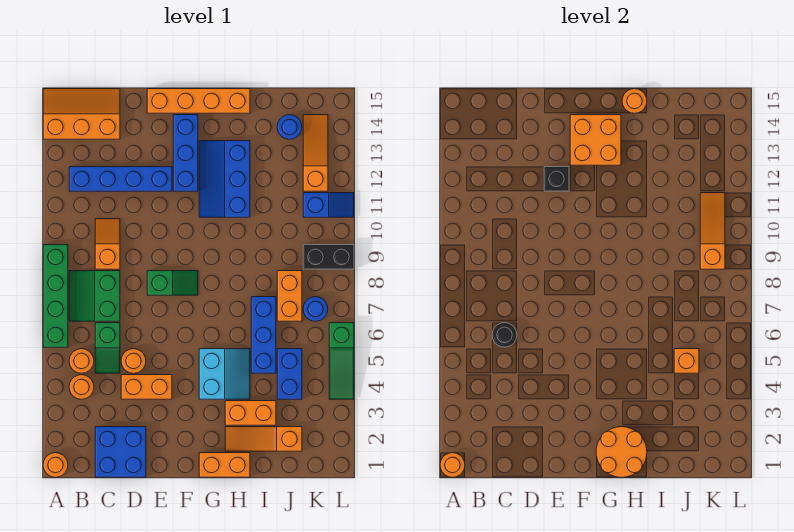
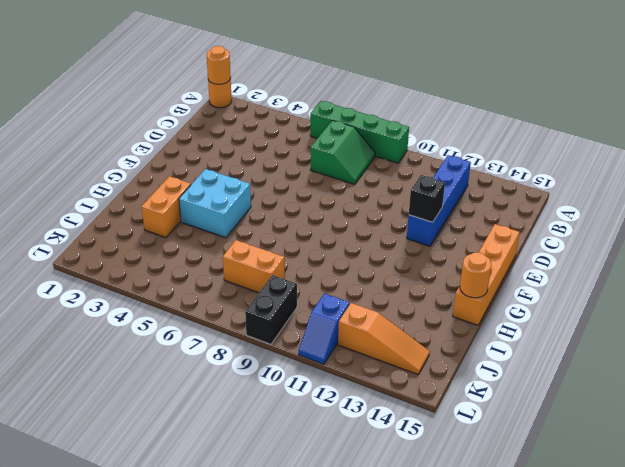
green 2x2 slope [310,120,375,184] -> green 2x2 slope turned to [69,271,120,321]
cyan 2x2 brick [179,169,251,238] -> cyan 2x2 slope [199,349,250,399]
none -> orange 2x3 slope [43,89,120,139]
none -> orange 1x1 round brick [69,375,94,399]
none -> orange 1x1 round brick [69,349,94,373]
none -> blue 2x2 brick [95,427,146,477]

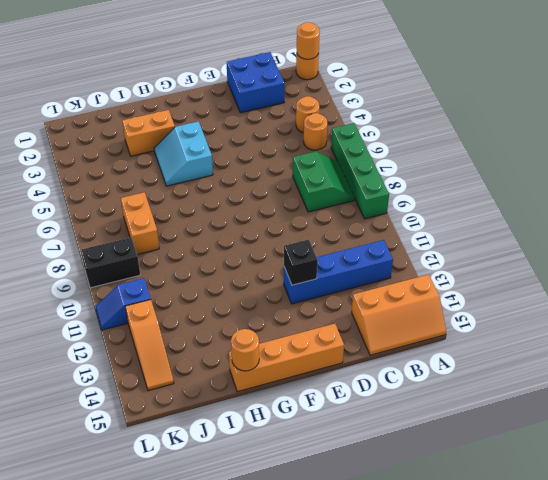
none -> green 1x2 slope [95,323,120,373]
none -> orange 1x2 slope [95,219,120,269]
none -> orange 1x2 brick [121,375,172,399]
none -> orange 1x1 round brick [121,349,146,373]

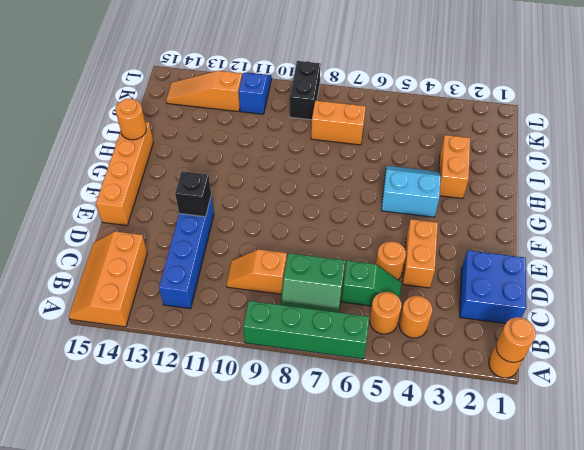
none -> green 1x2 slope [147,271,198,295]
none -> blue 1x3 brick [173,115,198,191]
none -> orange 1x2 brick [199,453,250,477]
none -> blue 2x3 slope [199,141,250,217]

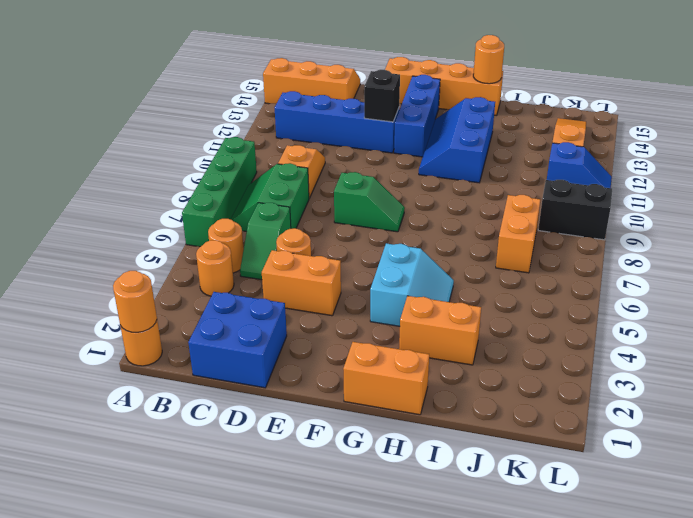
none -> orange 1x3 slope [225,427,302,451]
none -> blue 1x3 brick [251,297,276,373]
none -> blue 1x2 brick [277,349,302,399]
none -> blue 1x1 round brick [277,115,302,139]

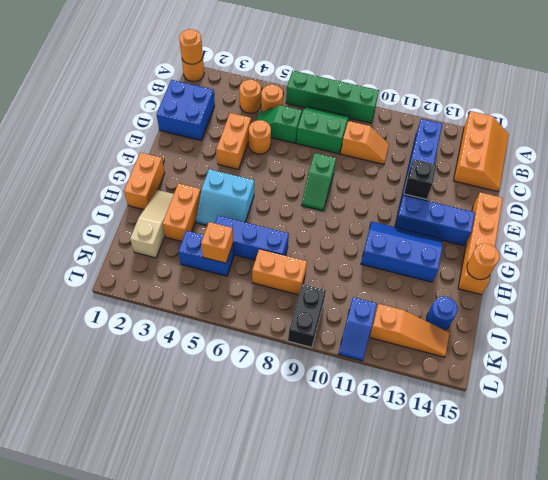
tan 1x3 slope [130,190,174,258] -> orange 1x3 slope [225,427,302,451]
none -> blue 1x1 round brick [303,297,328,321]
none -> green 1x3 slope [329,323,354,399]
none -> black 1x1 round brick [492,323,517,347]
none -> orange 2x2 brick [570,115,621,165]

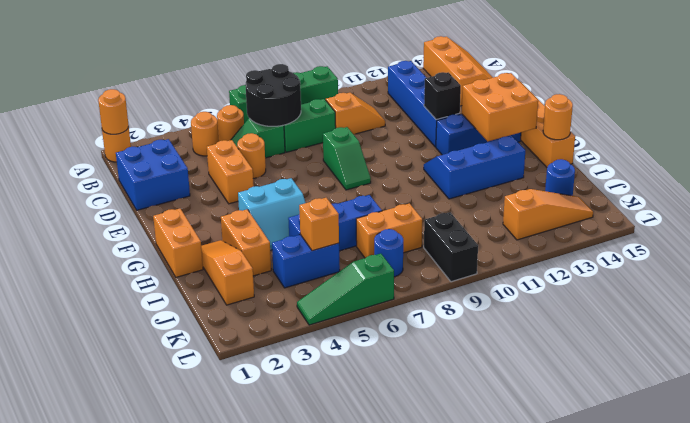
black 2x2 round brick [245,64,301,126] -> black 1x1 round brick [492,323,517,347]
none -> blue 1x2 slope [303,193,354,217]
none -> orange 2x2 round brick [596,427,647,477]
none -> orange 1x3 slope [700,193,725,269]

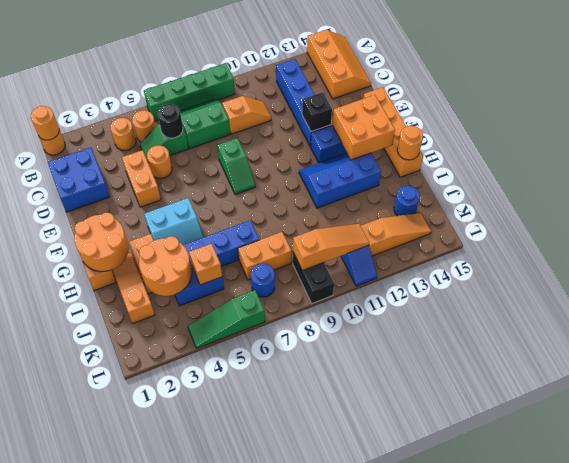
orange 2x2 round brick [139,236,192,296] -> none

